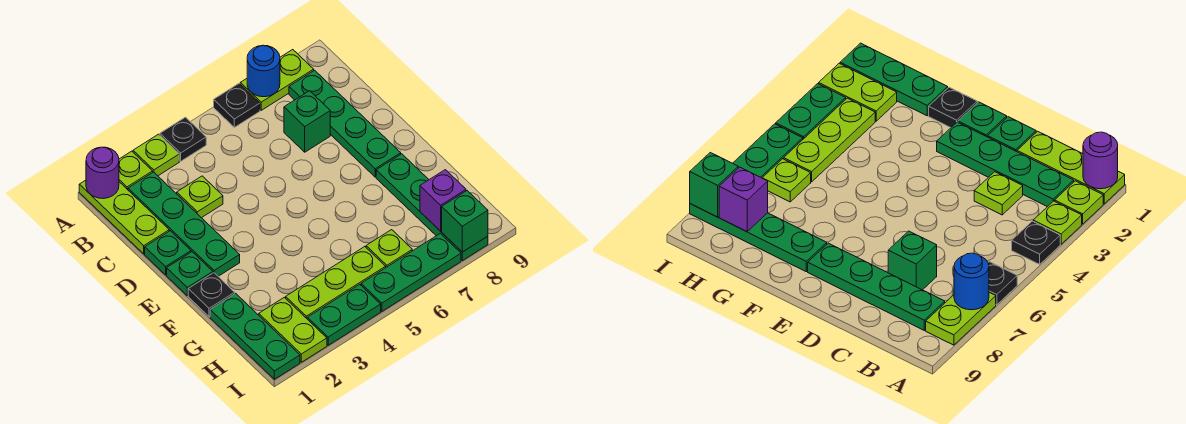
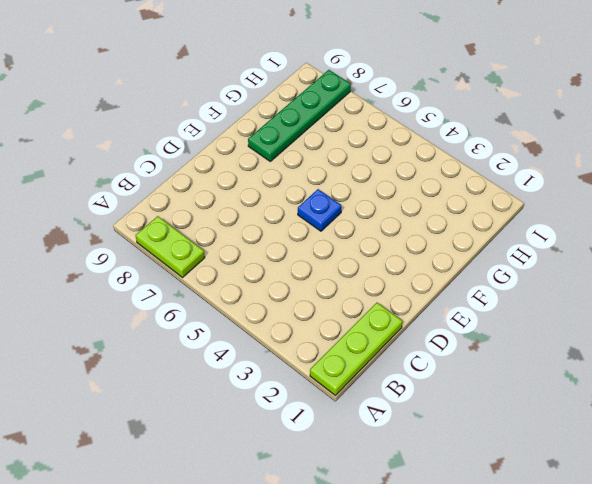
blue 1x1 plate [298,189,341,231] -> none
none -> lime 1x1 plate [119,151,153,190]
none -> lime 1x1 plate [133,134,179,176]
none -> black 1x1 plate [160,117,206,161]

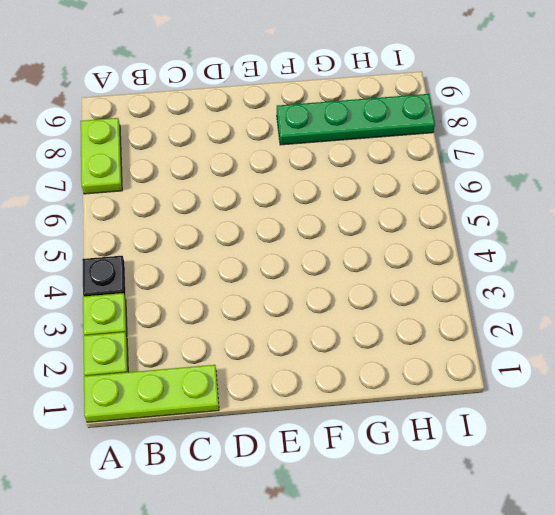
none -> black 1x1 plate [214,84,260,127]
none -> green 1x4 plate [128,172,240,276]
none -> green 1x4 plate [289,70,401,177]

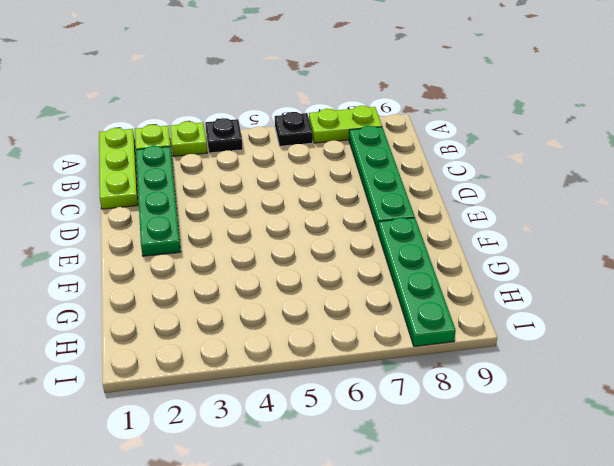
none -> lime 1x1 plate [177,176,223,218]
none -> green 1x1 brick [284,91,330,152]
none -> green 1x1 plate [145,231,191,275]

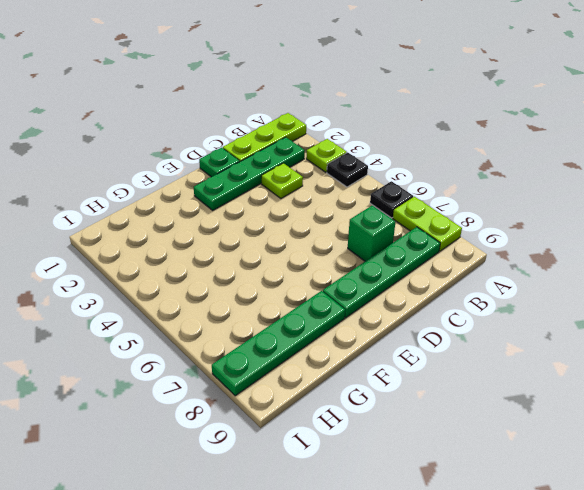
none -> lime 1x1 plate [119,151,153,190]
none -> green 1x1 plate [167,252,213,296]
none -> black 1x1 plate [188,273,235,317]

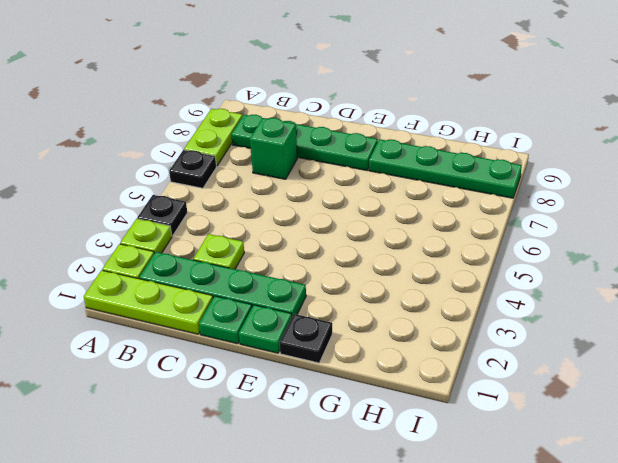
none -> green 1x3 plate [210,293,300,379]
none -> lime 1x2 plate [259,297,327,362]
none -> lime 1x3 plate [286,247,386,318]

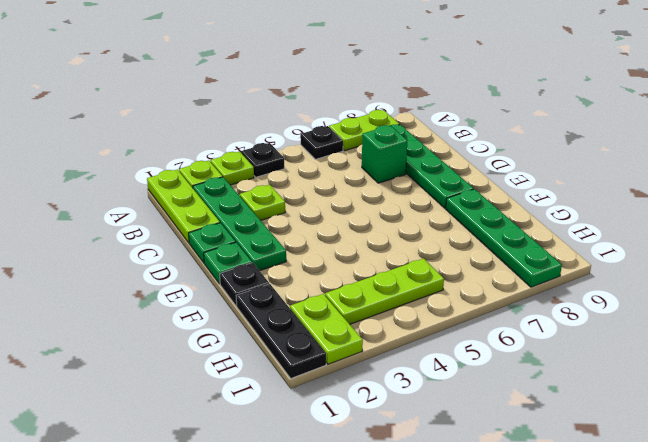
black 1x3 plate [236,284,326,378] -> green 1x3 plate [210,293,300,379]
none -> lime 1x1 plate [366,230,412,267]
none -> green 1x2 plate [307,284,381,345]
none -> green 1x3 plate [361,233,461,311]

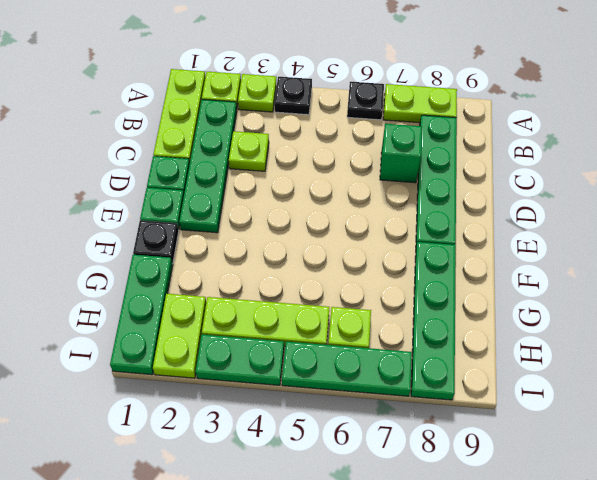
none -> purple 1x1 round brick [86,147,119,199]
none -> blue 1x1 round brick [247,46,280,97]
none -> purple 1x1 brick [420,170,466,231]

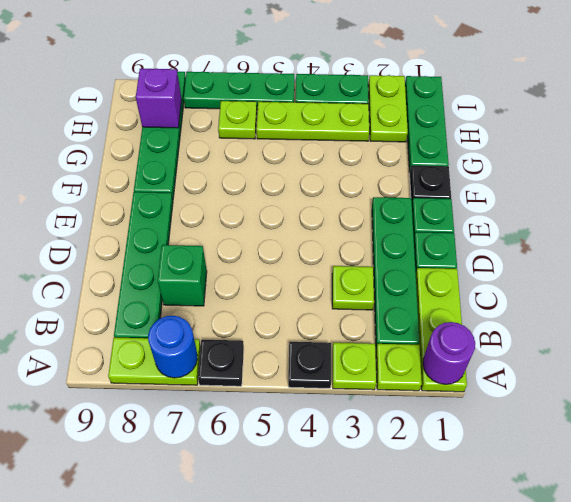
none -> green 1x1 brick [442,191,488,252]

